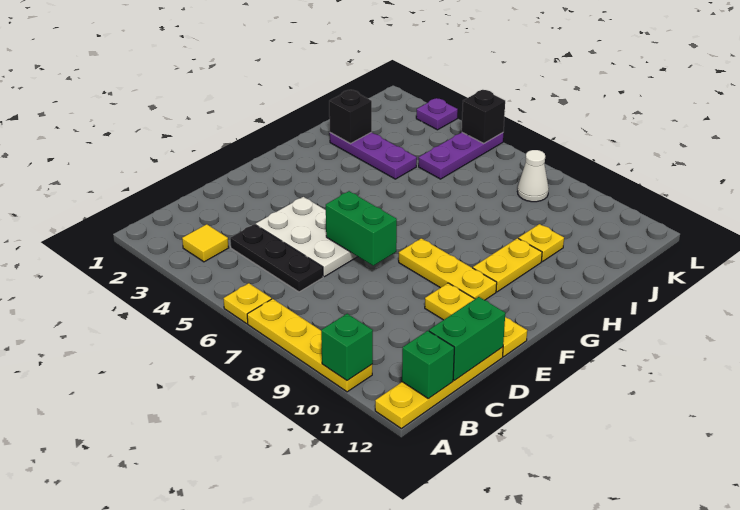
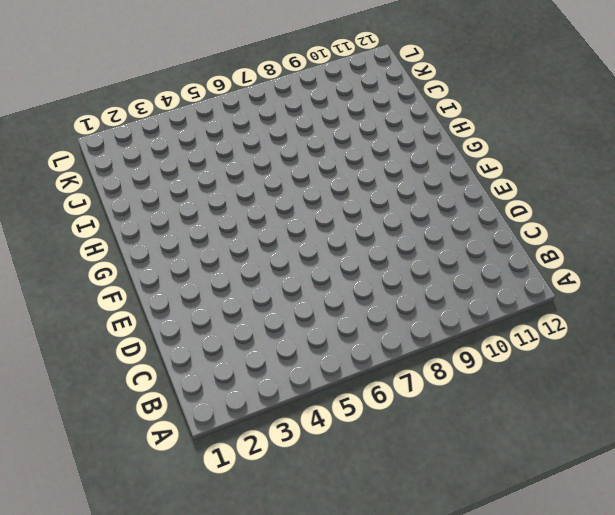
none -> yellow 1x1 plate [224,283,271,324]
none -> yellow 1x4 plate [247,299,372,392]
none -> yellow 1x4 plate [375,347,503,429]

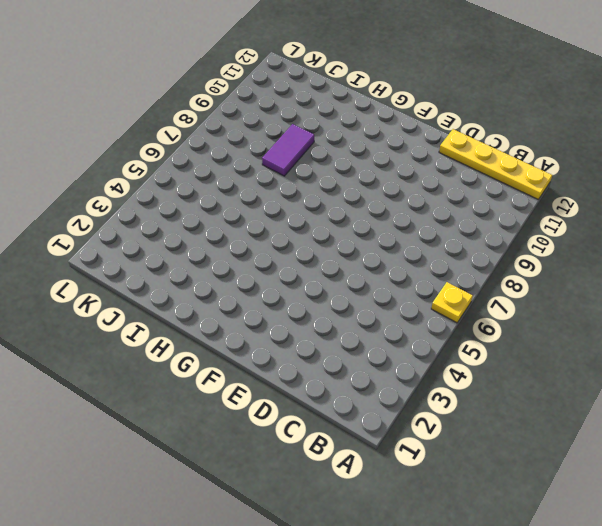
purple 1x2 tile [262,124,314,176] -> none
none -> yellow 1x4 plate [247,299,372,392]
none -> yellow 1x1 tile [182,224,229,262]
none -> black 1x3 plate [230,224,323,292]

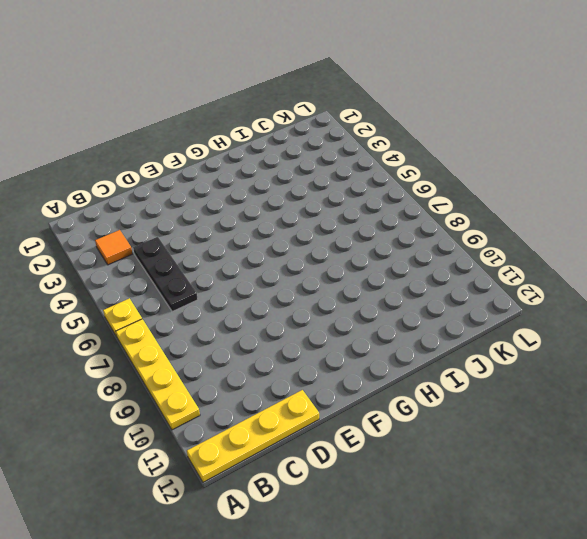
orange 1x1 tile [95,230,133,265] -> yellow 1x1 tile [182,224,229,262]
none -> white 2x3 plate [256,197,358,277]
none -> yellow 1x3 plate [425,283,527,357]
none -> yellow 1x3 plate [399,238,497,300]

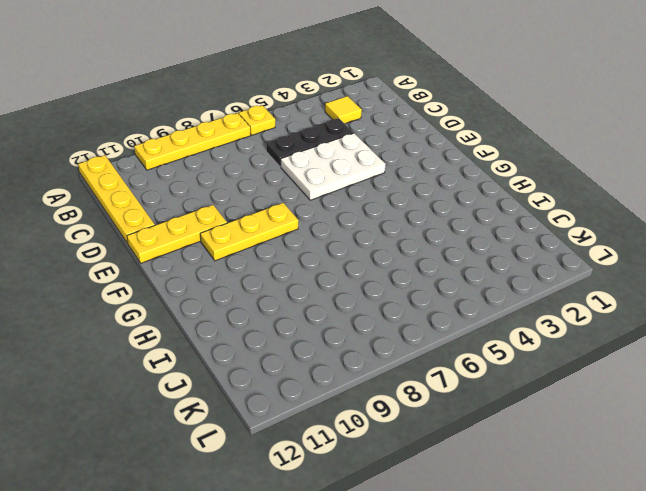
none -> yellow 1x2 plate [473,238,542,292]
none -> purple 1x3 plate [330,132,417,179]
none -> yellow 1x1 plate [518,224,564,262]

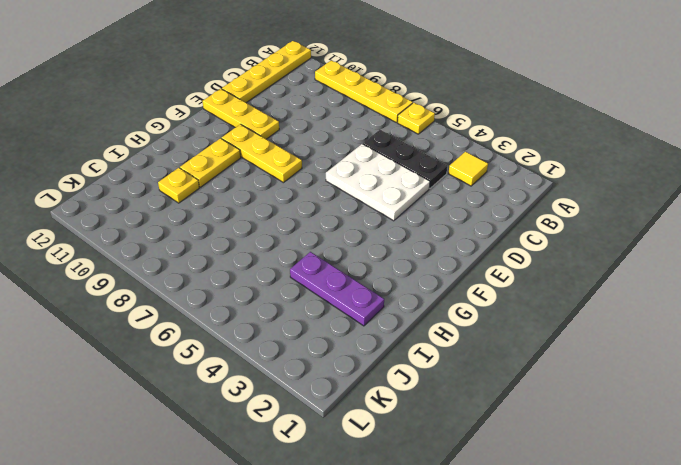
none -> purple 1x3 plate [419,132,503,179]
none -> white 1x1 cone [518,150,549,202]
none -> purple 1x1 plate [416,98,458,130]

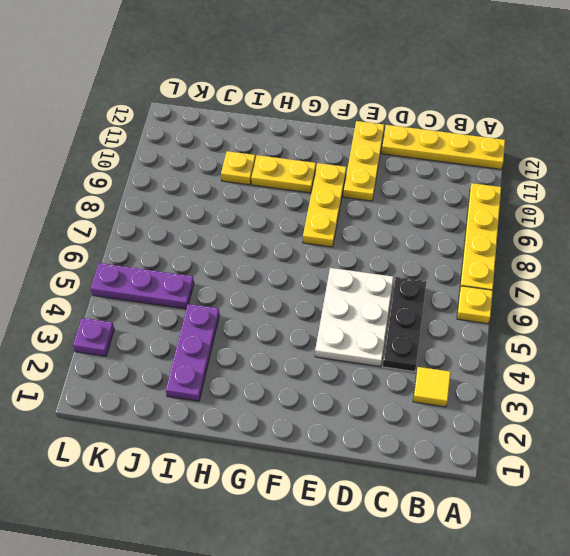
none -> white 1x1 cone [518,150,549,202]
none -> green 1x1 brick [321,314,373,381]
none -> green 1x1 brick [402,331,454,399]

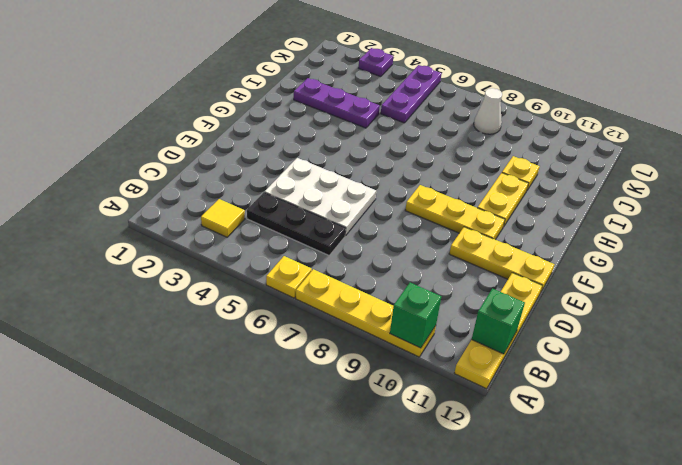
none -> green 1x2 brick [429,297,505,381]
none -> green 1x2 brick [326,191,397,266]
none -> black 1x1 brick [329,90,372,144]

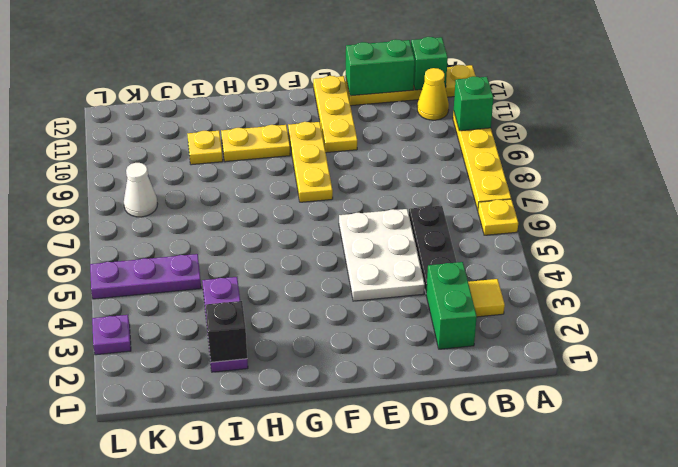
yellow 1x1 cone [417,68,449,120] -> none
green 1x2 brick [426,262,477,349] -> green 1x2 brick moved to [326,191,397,266]
none -> black 1x1 brick [462,90,505,143]

